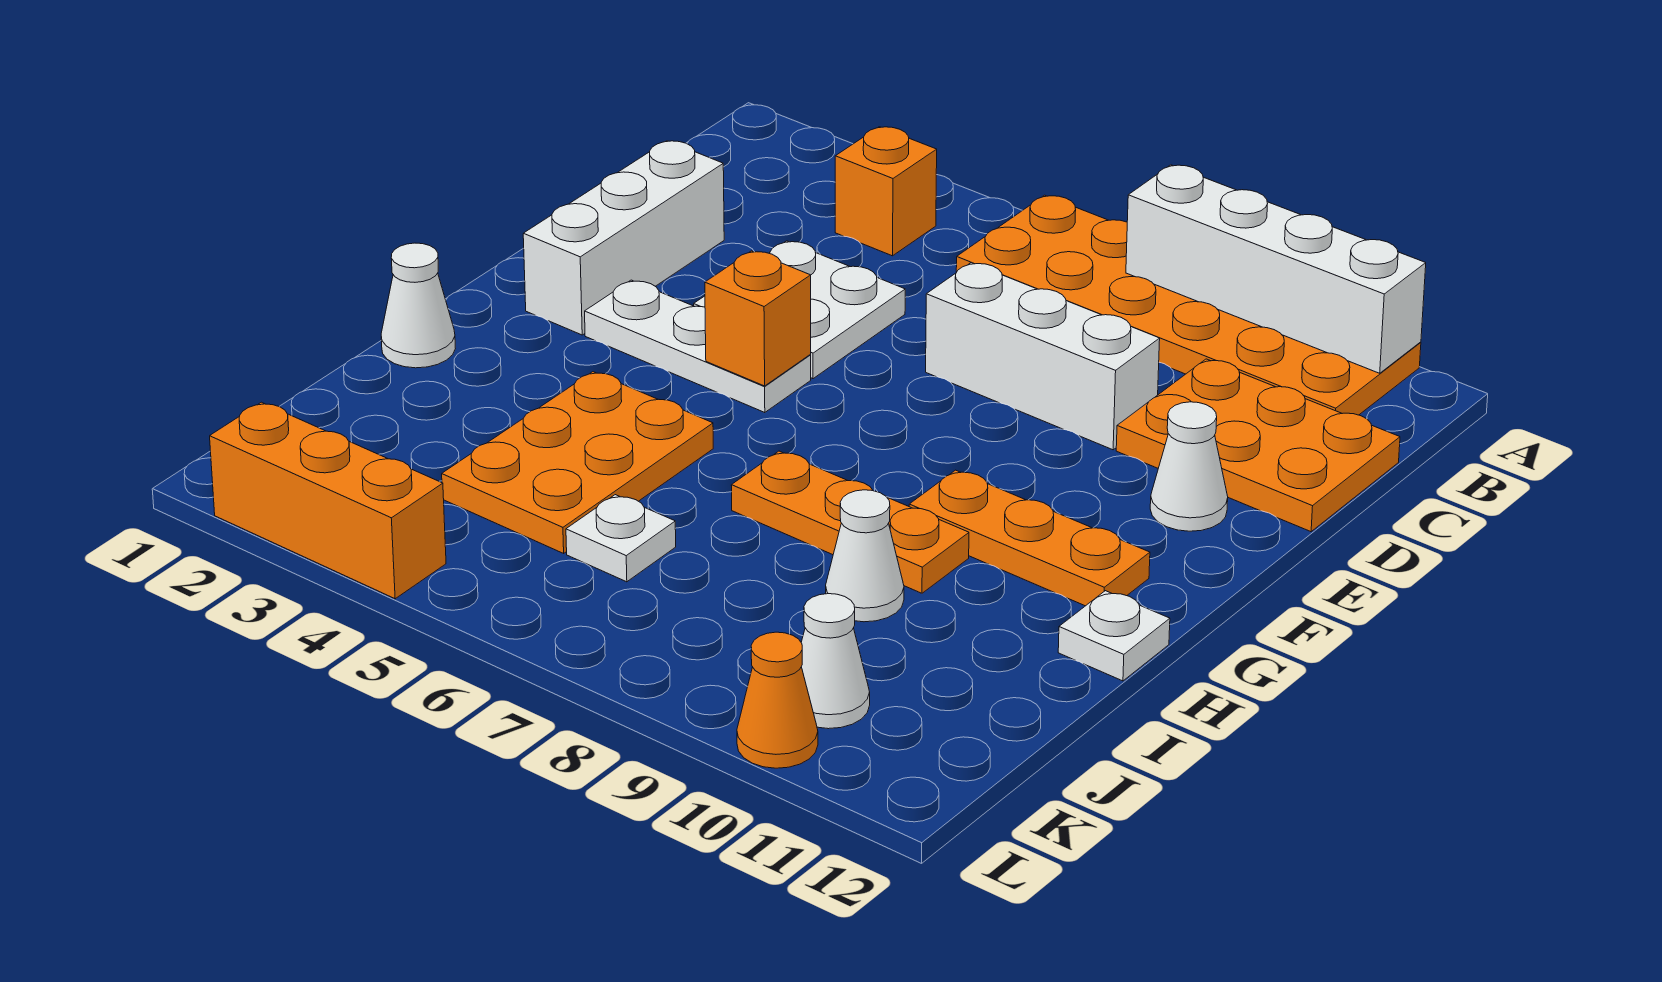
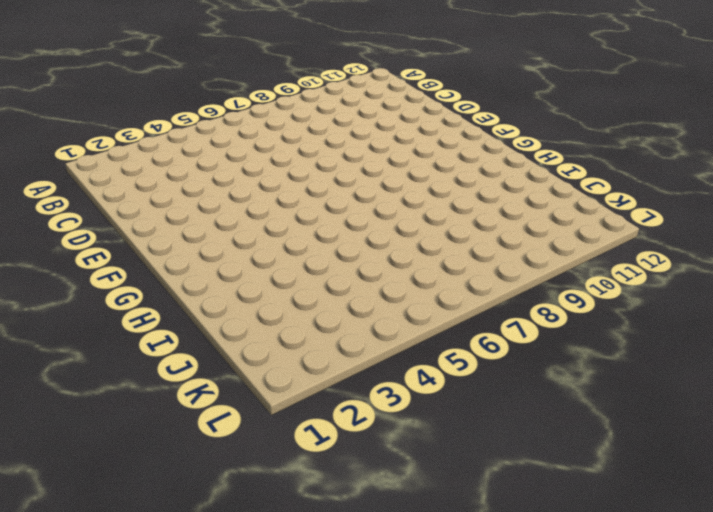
none -> orange 2x6 plate [956,195,1421,415]
none -> orange 1x1 brick [835,127,937,256]
none -> orange 2x3 plate [1116,359,1400,532]

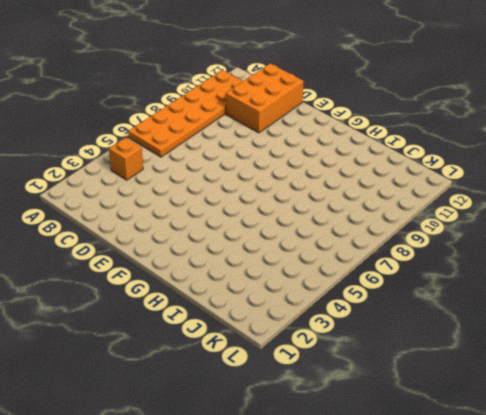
orange 2x3 brick [226,64,304,133] -> orange 2x3 plate [1116,359,1400,532]
none -> white 1x3 brick [523,141,724,335]
none -> white 2x2 plate [694,241,905,379]
none -> white 1x3 brick [926,263,1160,450]

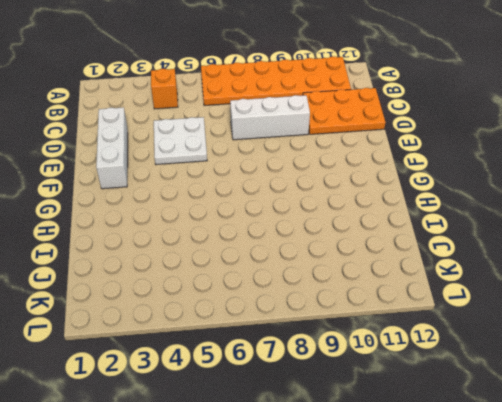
none -> white 1x1 cone [1150,402,1228,531]
none -> white 1x3 plate [585,280,811,413]
none -> orange 1x3 plate [909,470,1150,606]

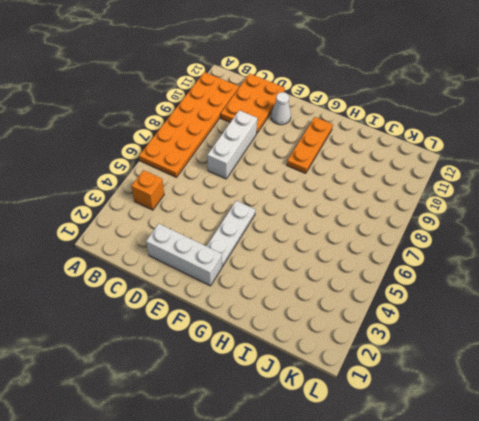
none -> white 2x2 plate [694,241,905,379]
none -> white 1x1 cone [381,243,455,368]
none -> orange 2x3 plate [442,372,713,553]

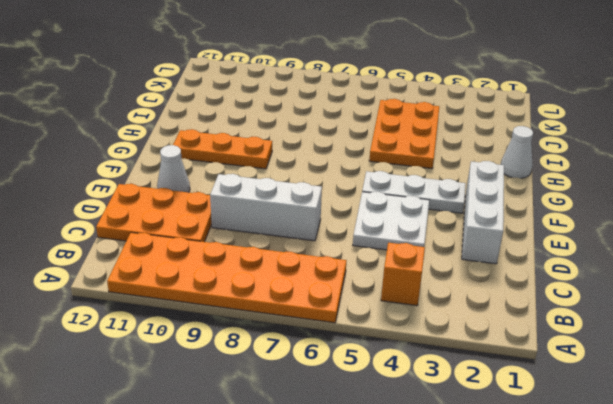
none -> orange 1x3 plate [731,451,969,593]
none -> white 1x1 plate [1058,591,1170,681]
none -> white 1x1 cone [826,490,904,622]

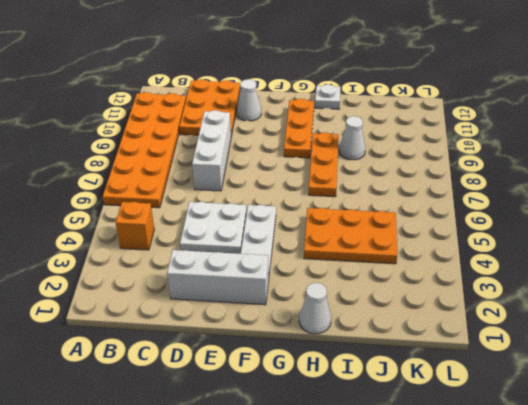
none -> white 1x1 plate [566,495,676,582]
none -> white 1x1 cone [801,594,870,729]
none -> orange 1x3 brick [210,402,446,599]

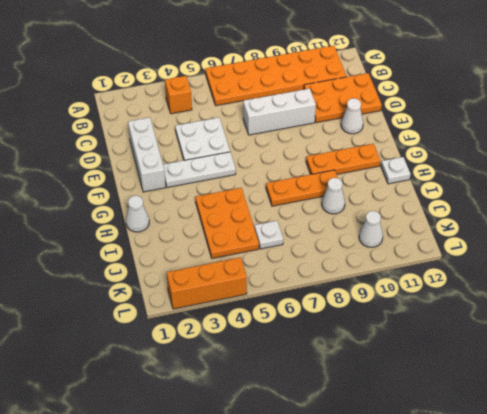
none -> orange 1x1 cone [737,632,818,768]
none -> white 1x4 brick [1126,165,1426,373]
none -> orange 1x1 brick [705,251,811,386]

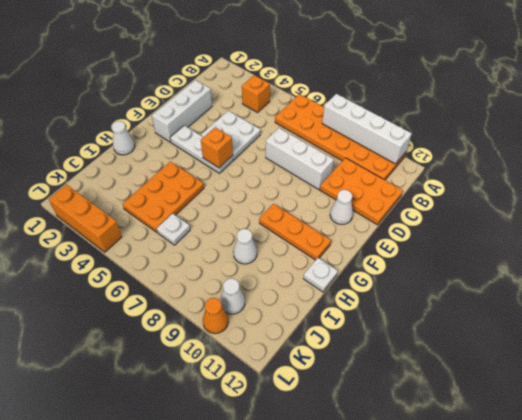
none -> orange 1x3 plate [731,451,969,593]

